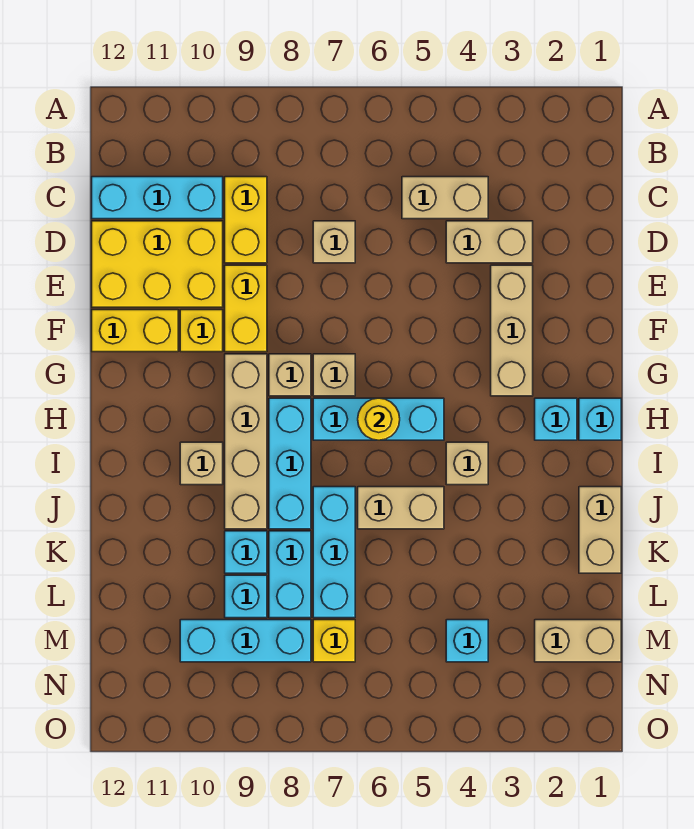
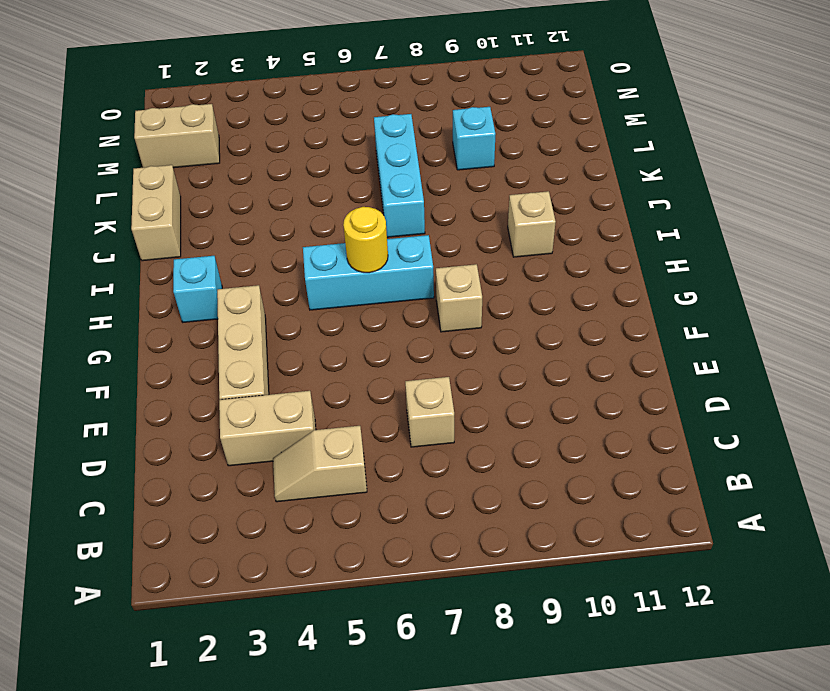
tan 1x2 slope [273,426,367,502] -> tan 1x2 brick [402,177,488,219]
none -> yellow 1x2 brick [225,177,267,263]
none -> cyan 1x3 brick [92,177,223,219]
none -> yellow 2x3 brick [92,221,223,307]
none -> yellow 1x2 brick [225,265,267,352]

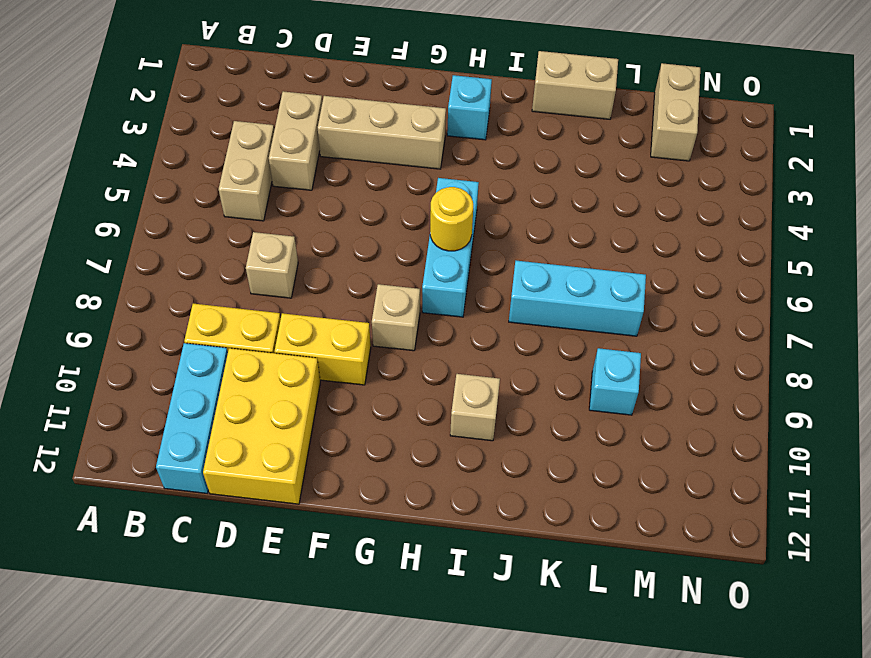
none -> yellow 1x1 brick [180,310,223,352]
none -> yellow 1x2 brick [92,310,178,352]
none -> tan 1x1 brick [313,354,355,396]
none -> tan 1x4 brick [225,354,267,529]

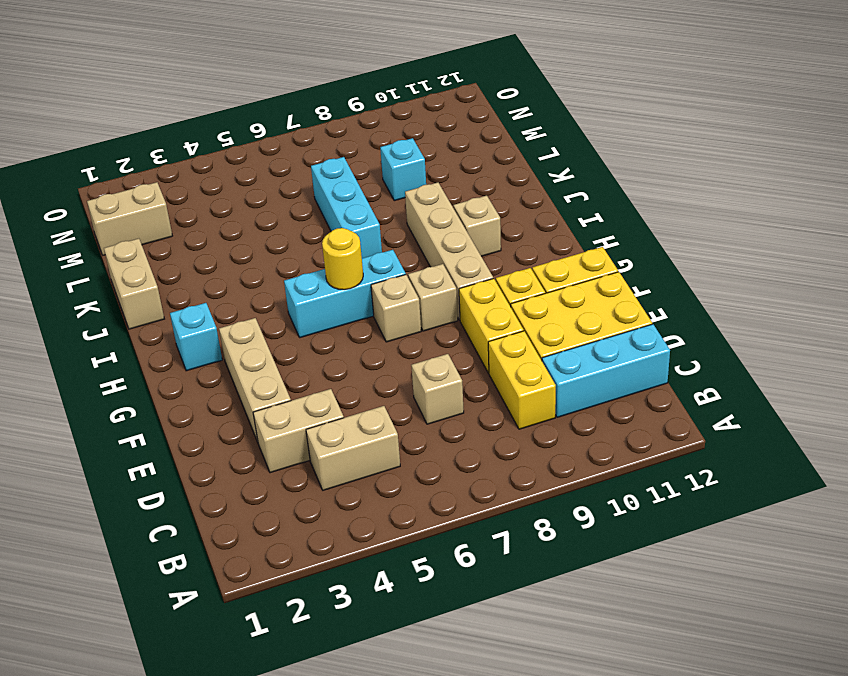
none -> cyan 1x1 brick [579,398,621,440]
none -> cyan 1x3 brick [269,398,311,529]
none -> tan 1x1 brick [446,442,488,485]
none -> tan 1x2 brick [358,487,444,529]

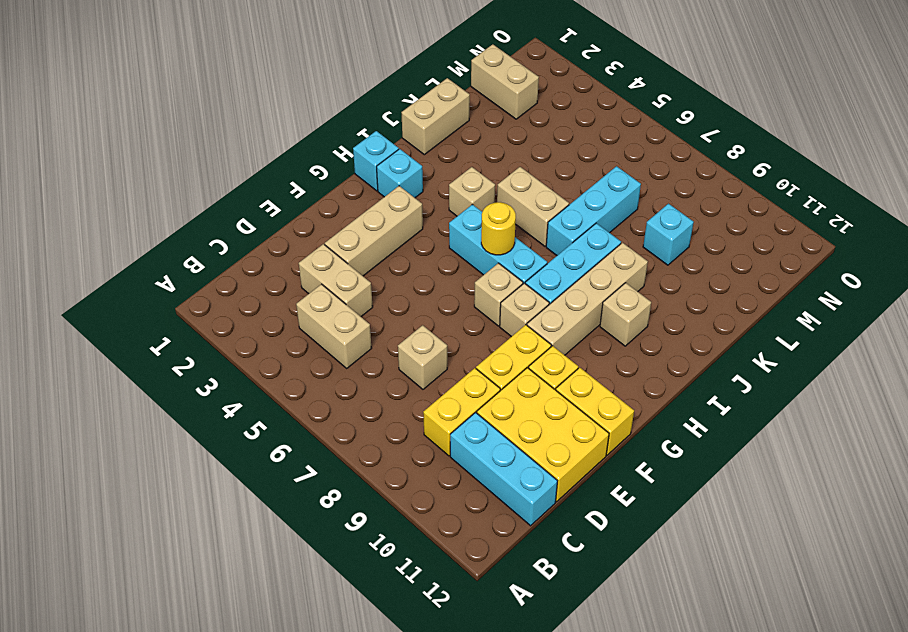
none -> cyan 1x2 brick [269,531,311,618]
none -> cyan 1x1 brick [225,531,267,573]
none -> cyan 1x1 brick [446,620,488,662]
none -> yellow 1x1 brick [313,620,355,662]

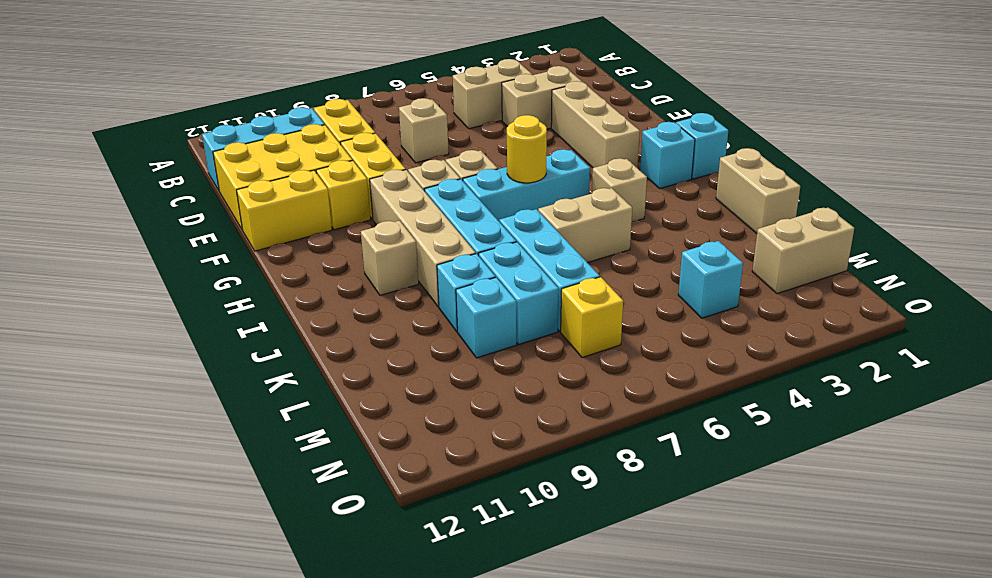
none -> cyan 1x3 brick [180,620,311,662]

